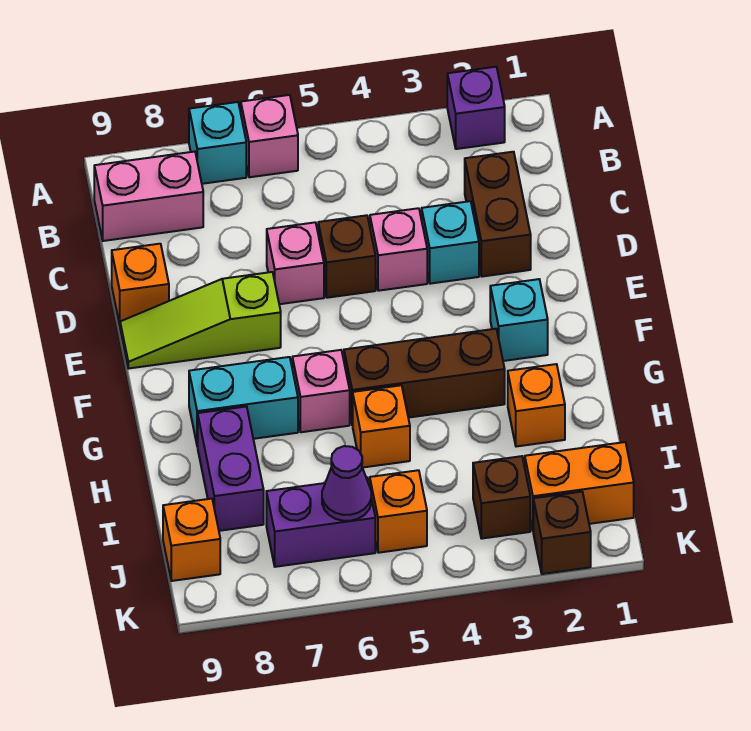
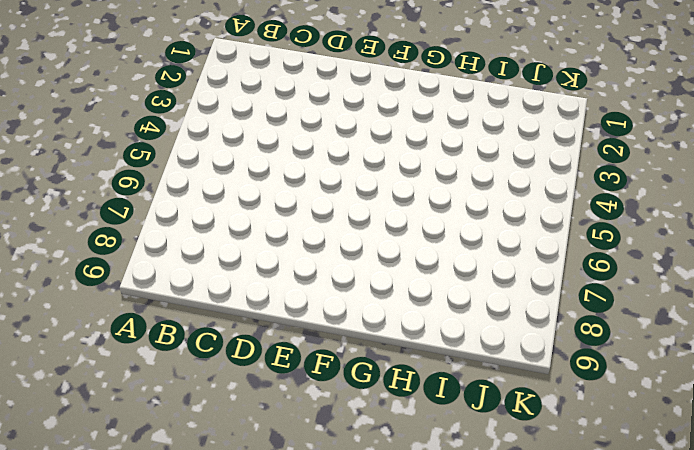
none -> purple 1x1 brick [447,67,505,149]
none -> pink 1x1 brick [241,95,298,177]
none -> cyan 1x1 brick [189,102,246,184]

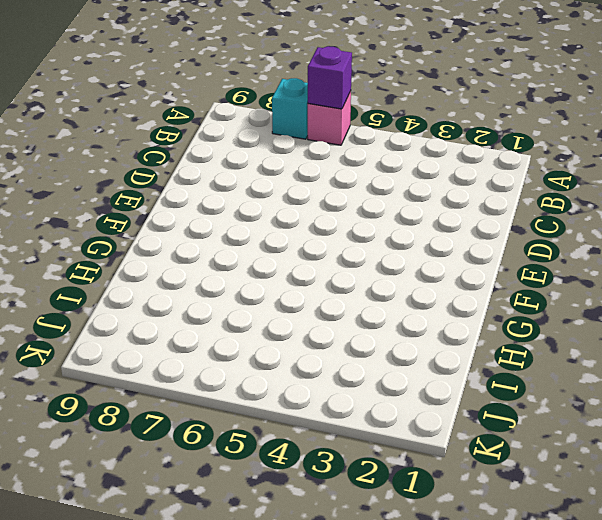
purple 1x1 brick [308,46,352,109] -> purple 1x1 brick moved to [447,67,505,149]
none -> pink 1x2 brick [94,152,203,241]
none -> brown 1x2 brick [465,152,531,276]
none -> cyan 1x1 brick [422,201,479,284]

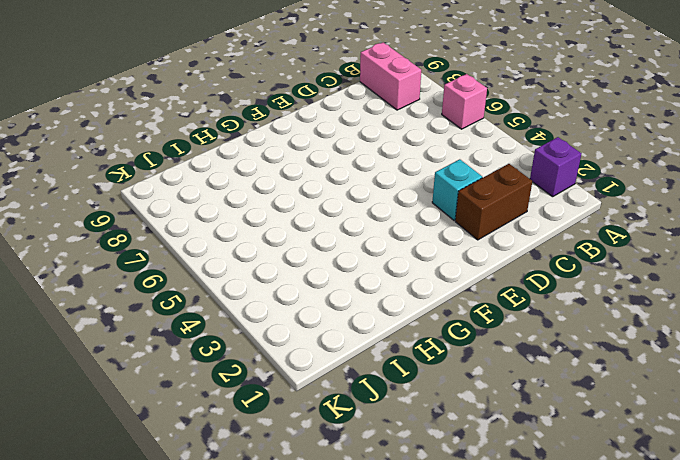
none -> cyan 1x1 brick [189,102,246,184]
none -> pink 1x1 brick [370,208,427,291]
none -> brown 1x1 brick [318,215,376,298]

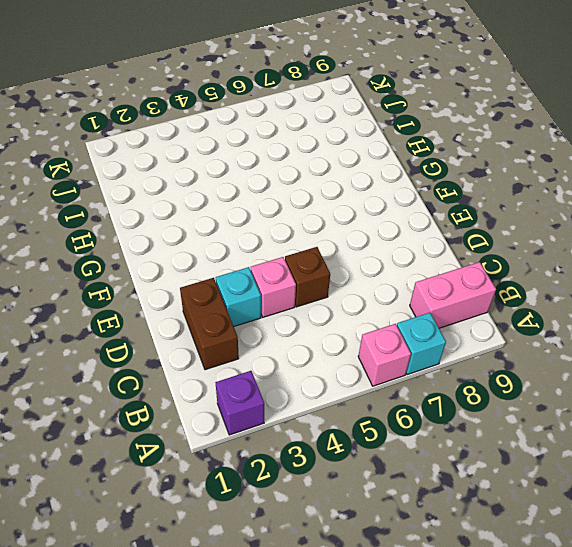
none -> pink 1x1 brick [267,222,324,304]
none -> orange 1x1 brick [112,244,169,325]
none -> lime 1x3 slope [120,272,281,368]

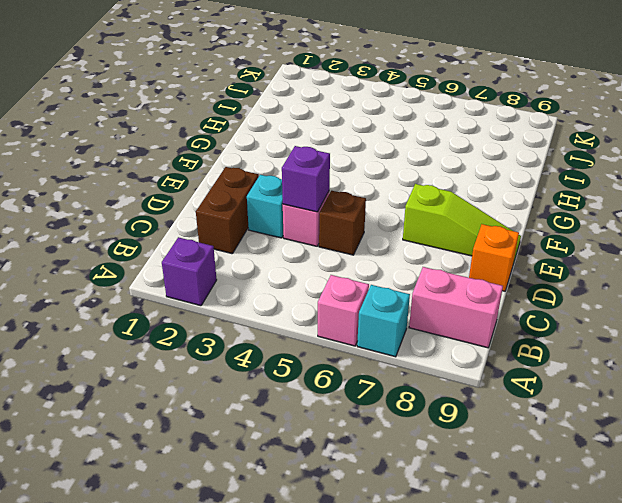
purple 1x1 brick [282,146,330,212] -> none
none -> pink 1x1 brick [267,222,324,304]
none -> cyan 1x1 brick [490,279,548,361]
none -> brown 1x3 brick [344,329,505,425]

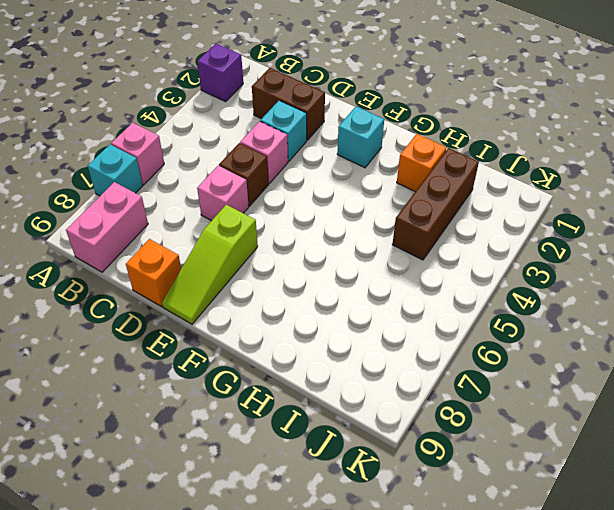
brown 1x3 brick [392,148,479,260] -> brown 1x3 brick moved to [344,329,505,425]
none -> pink 1x1 brick [292,350,350,432]
none -> cyan 1x2 brick [189,357,298,446]
none -> orange 1x1 brick [353,385,410,468]

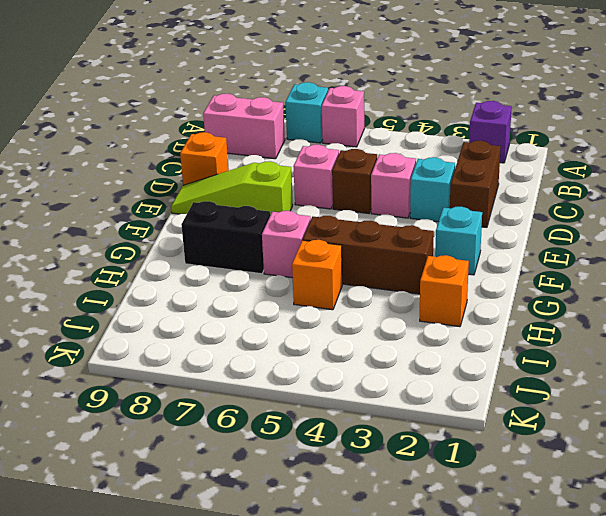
black 1x2 brick [181,201,271,274] -> cyan 1x2 brick [189,357,298,446]
none -> purple 1x2 brick [198,407,264,531]
none -> orange 1x2 brick [525,442,634,530]
none -> brown 1x1 brick [473,456,530,539]

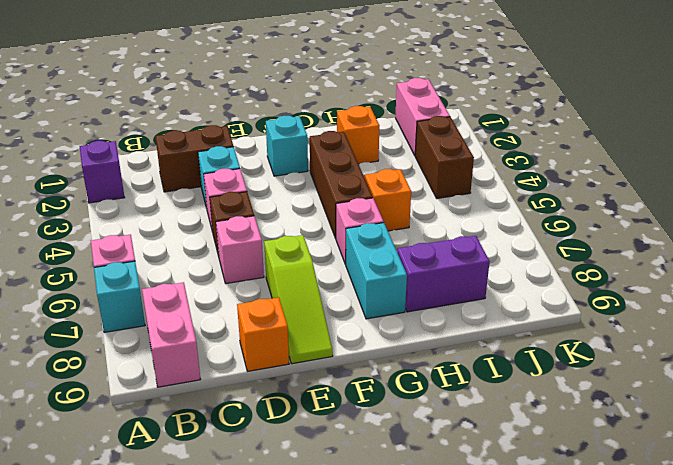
pink 1x2 brick [395,78,450,155] -> orange 1x2 brick [525,442,634,530]
brown 1x2 brick [415,116,474,198] -> brown 1x1 brick [473,456,530,539]
none -> orange 1x1 brick [370,470,427,553]
none -> purple 1x2 brick [266,477,375,567]
none -> orange 1x1 brick [163,499,220,581]

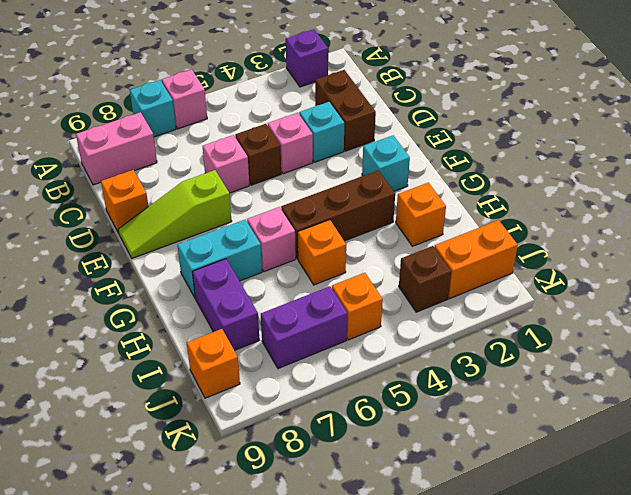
none -> brown 1x1 brick [533,492,591,574]
none -> purple 1x1 cone [322,446,371,521]

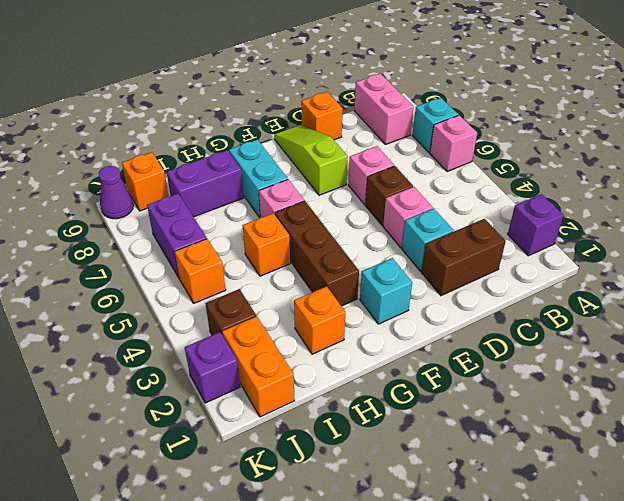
purple 1x1 brick [185,332,240,403] -> brown 1x1 brick [533,492,591,574]
purple 1x1 cone [99,166,133,219] -> purple 1x1 cone moved to [322,446,371,521]

